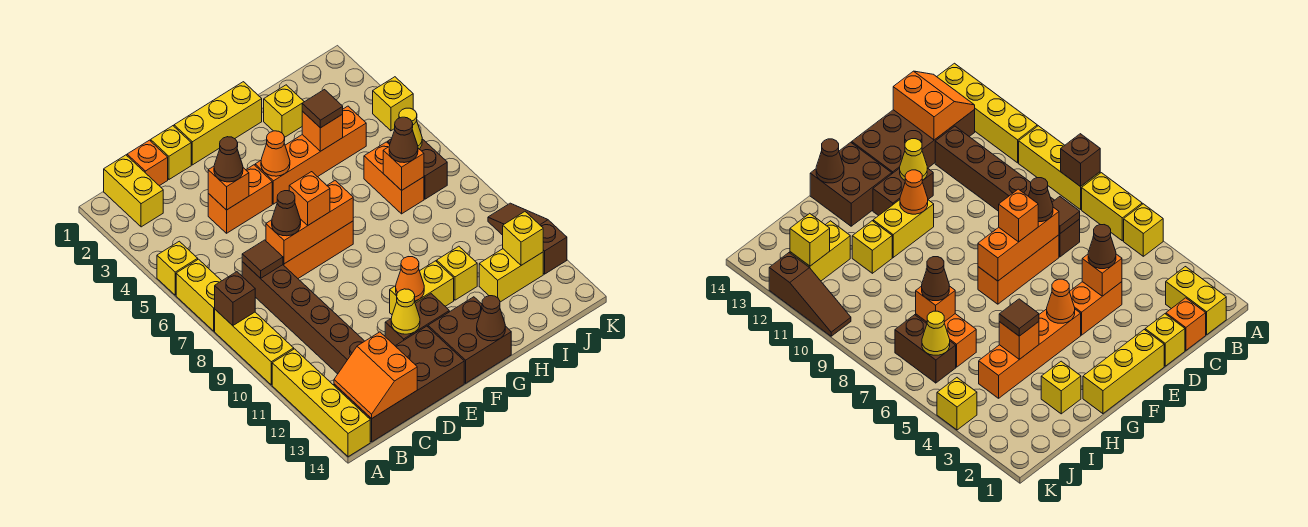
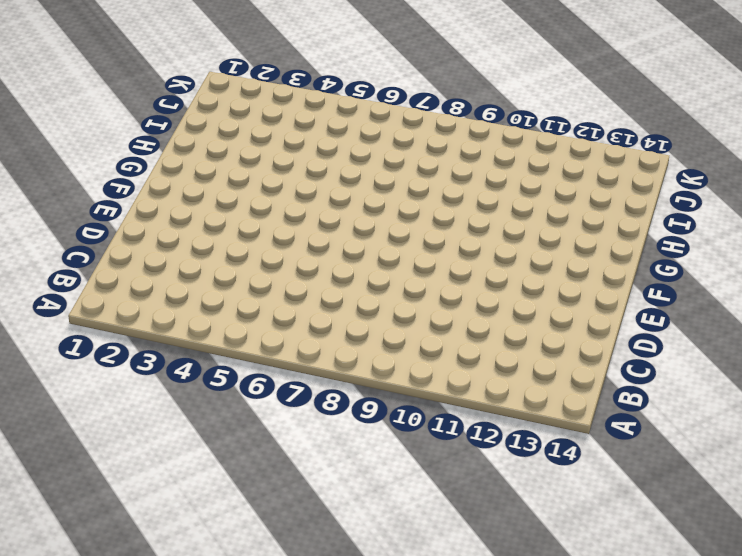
none -> yellow 1x1 brick [157,241,198,295]
none -> yellow 1x2 brick [176,259,221,331]
none -> yellow 1x3 brick [215,310,294,385]
none -> yellow 1x4 brick [272,349,370,457]

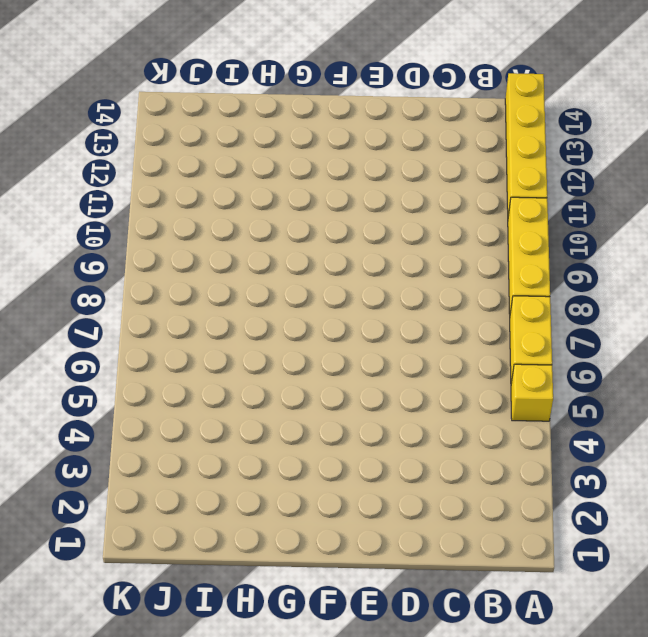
none -> yellow 1x2 brick [104,155,163,227]
none -> brown 2x4 brick [334,326,464,442]
none -> orange 1x1 brick [127,140,168,186]
none -> brown 1x6 brick [242,262,364,374]

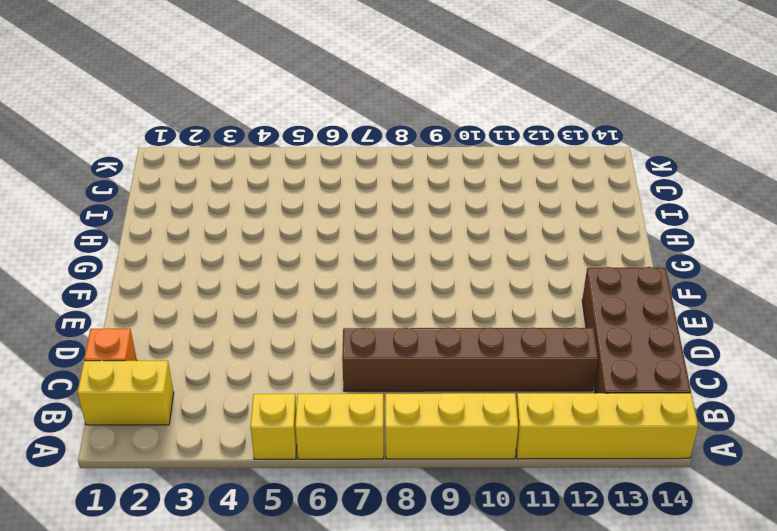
none -> yellow 1x1 brick [151,126,191,179]
none -> orange 1x2 brick [208,165,272,233]
none -> orange 1x3 brick [283,221,353,278]
none -> yellow 1x3 brick [174,82,262,165]

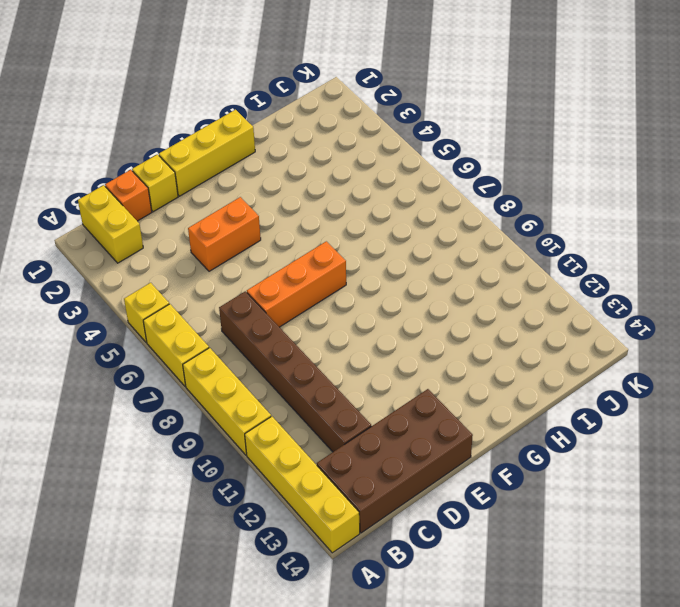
none -> brown 1x2 brick [385,294,449,346]
none -> orange 1x4 brick [255,106,366,204]
none -> yellow 1x2 brick [390,261,454,314]
none -> brown 2x2 brick [428,297,511,383]

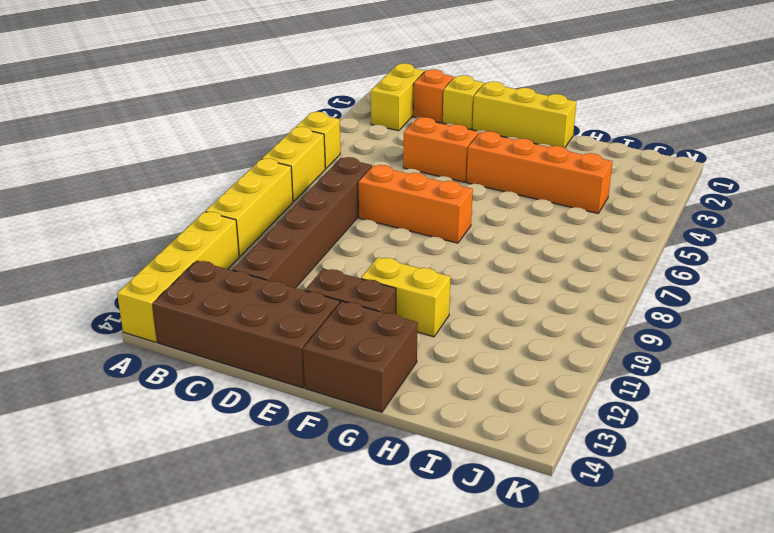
none -> yellow 1x1 brick [264,85,304,137]
none -> yellow 1x1 brick [437,246,477,300]
none -> orange 1x2 brick [364,142,424,214]
none -> yellow 1x2 brick [479,249,543,302]

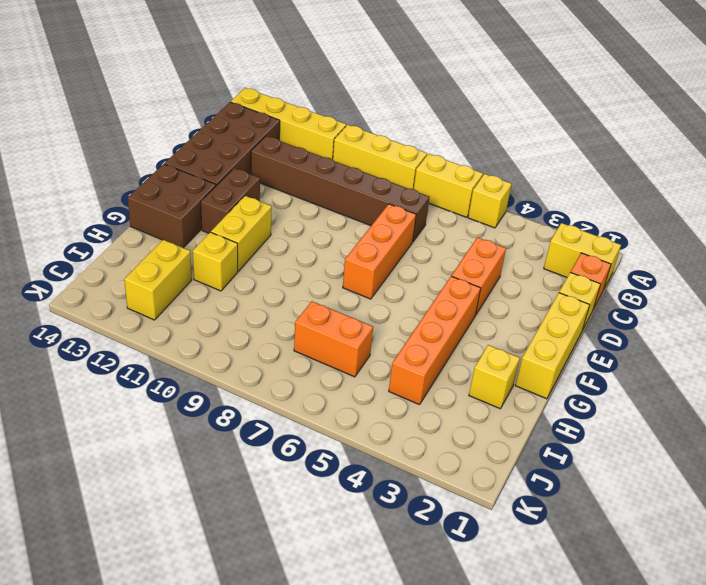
none -> brown 1x2 brick [388,139,447,199]
none -> yellow 1x1 brick [373,77,413,131]
none -> brown 1x3 slope [488,203,567,274]
none -> brown 1x1 brick [215,272,255,325]

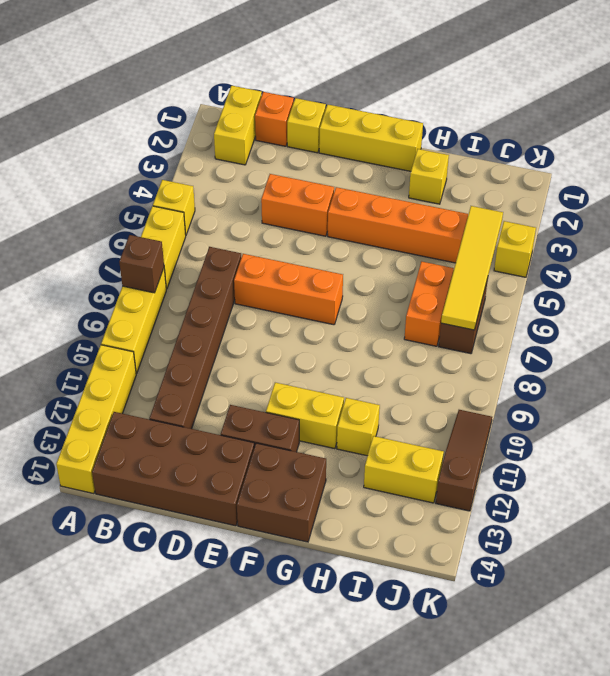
yellow 1x4 tile [441,206,503,330] -> yellow 1x1 cone [399,108,422,149]
none -> orange 2x2 slope [334,332,417,419]
none -> brown 1x1 tile [242,240,283,278]
none -> orange 1x1 brick [208,166,249,210]
none -> orange 1x3 brick [266,181,353,264]

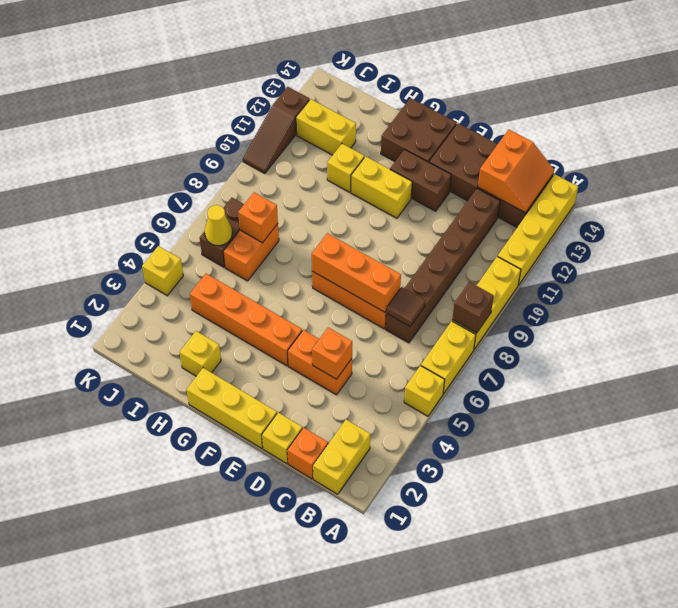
none -> yellow 1x1 cone [391,289,420,334]
none -> orange 1x1 cone [261,131,290,176]
none -> orange 1x1 cone [396,257,424,301]
none -> brown 1x1 cone [477,296,505,341]

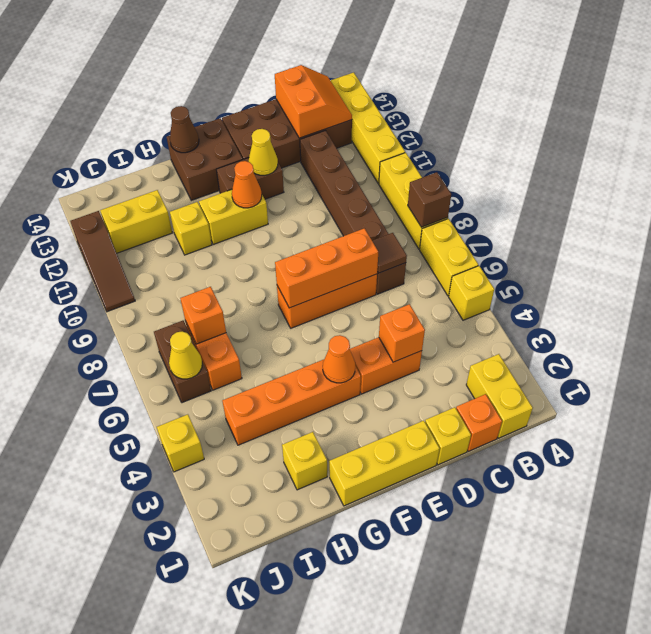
none -> orange 1x1 brick [302,111,343,151]
none -> yellow 1x1 brick [503,212,543,265]
none -> brown 1x1 cone [214,137,243,182]
none -> brown 1x1 cone [272,191,301,236]

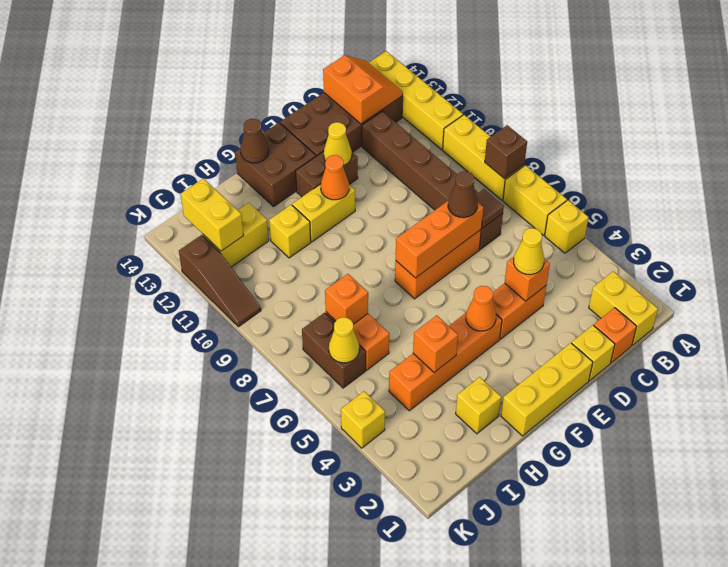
yellow 1x1 cone [514,228,544,275] -> brown 1x1 cone [214,137,243,182]
yellow 1x2 brick [181,178,244,251] -> yellow 1x1 brick [503,212,543,265]
none -> orange 1x1 brick [289,172,330,226]
none -> brown 1x1 tile [302,90,343,128]
none -> brown 1x1 cone [389,117,418,163]

